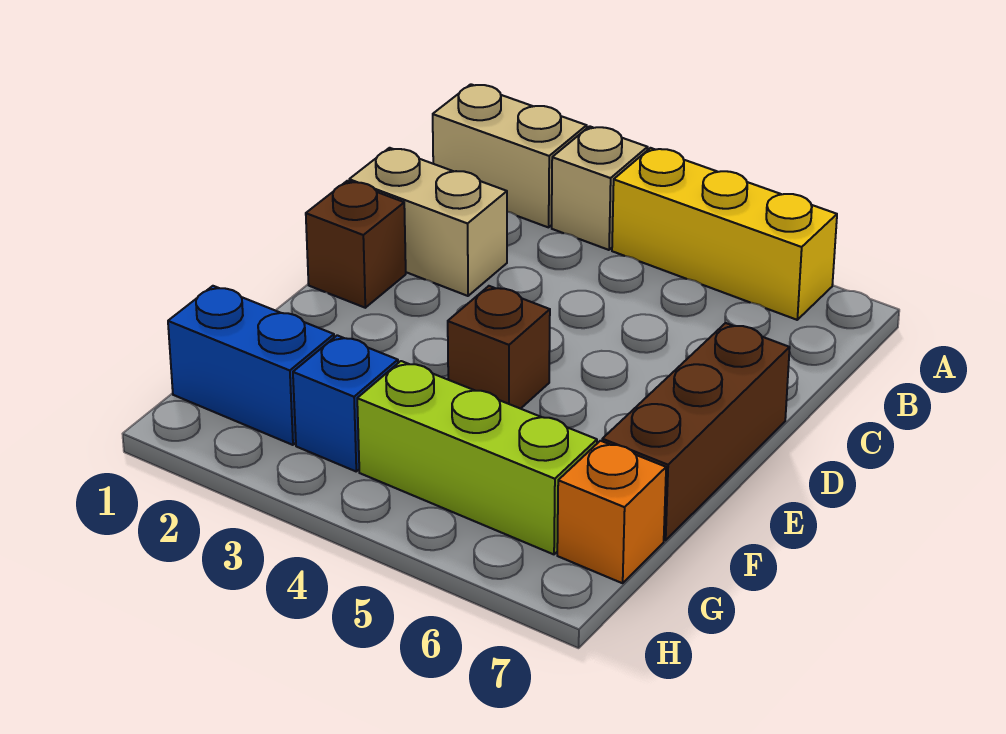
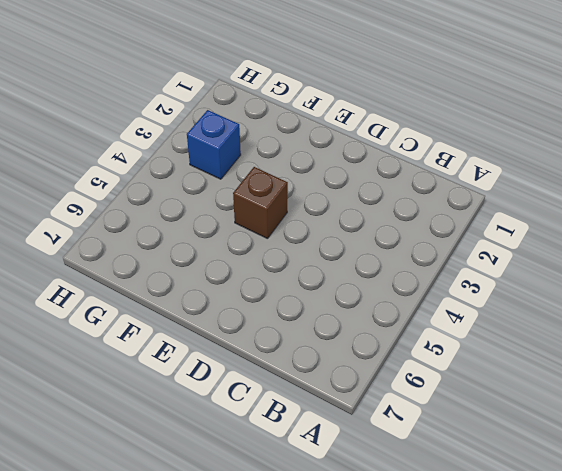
none -> tan 1x2 brick [433,84,587,227]
none -> tan 1x1 brick [552,126,648,250]

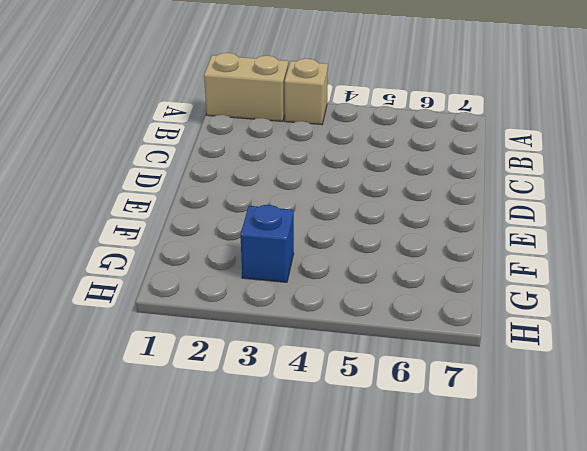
none -> yellow 1x3 brick [612,148,837,320]
none -> tan 1x2 brick [349,148,507,296]

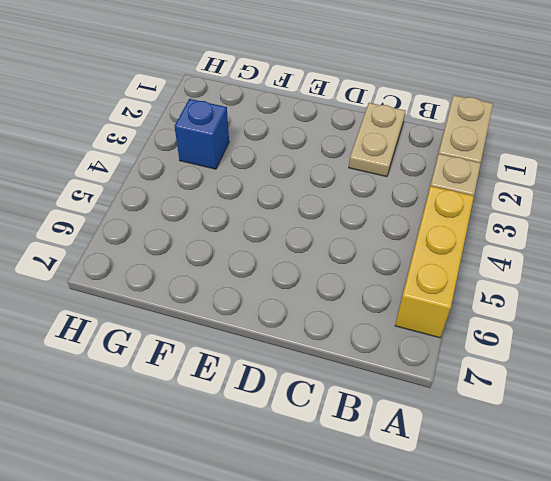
tan 1x2 plate [349,103,405,177] -> tan 1x2 brick [349,148,507,296]
none -> brown 1x1 brick [306,181,406,308]
none -> brown 1x3 brick [602,323,790,540]

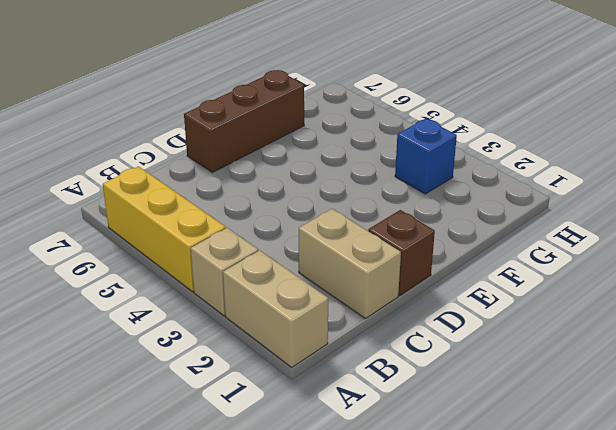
none -> brown 1x1 brick [448,286,550,409]
none -> blue 1x2 brick [168,286,334,445]

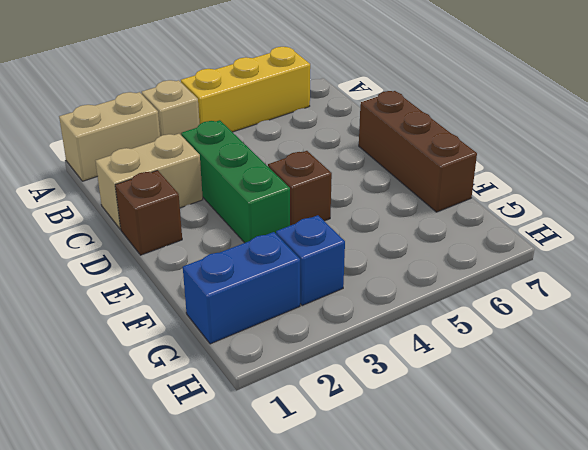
green 1x3 brick [181,120,290,243] -> none
none -> lime 1x3 brick [357,361,597,554]
none -> orange 1x1 brick [557,441,666,583]

